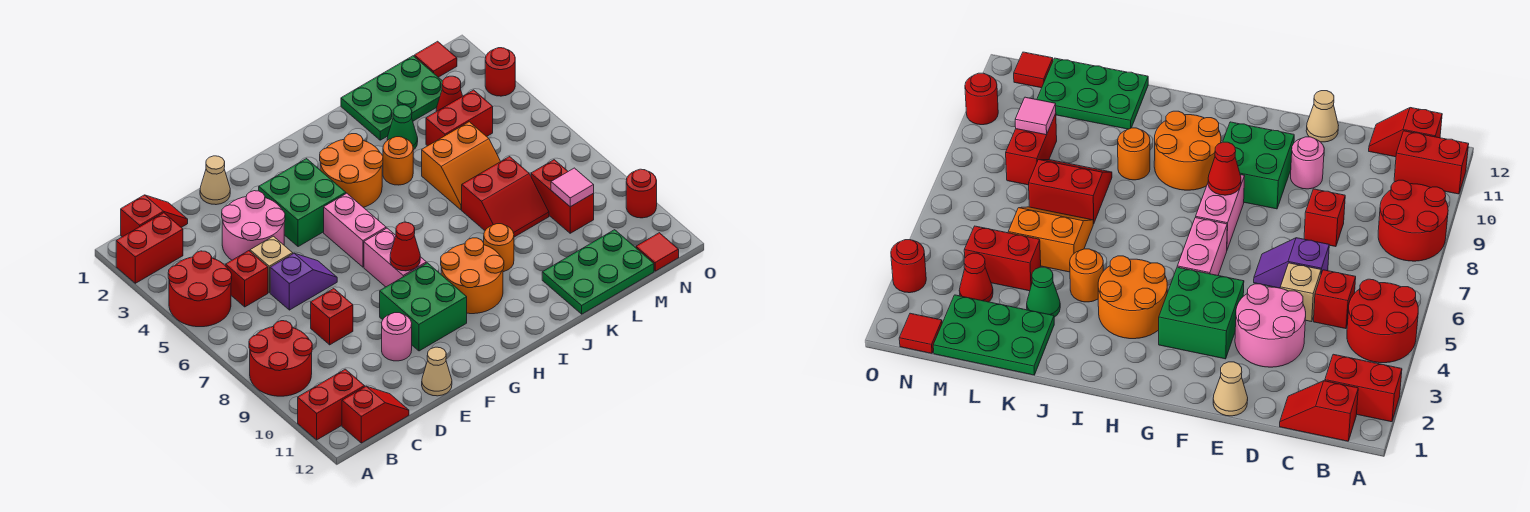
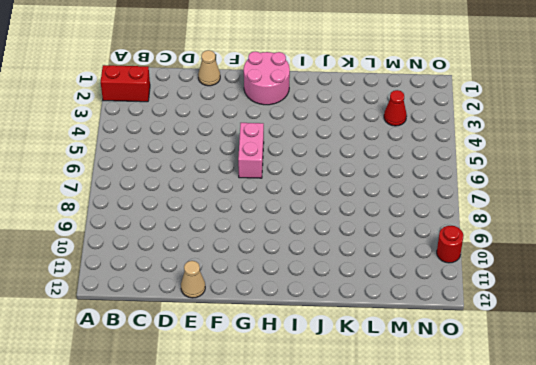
pink 2x2 round brick [244,52,290,105] -> pink 2x2 round brick moved to [222,191,285,260]
none -> red 2x2 round brick [168,251,232,327]
none -> red 2x2 round brick [249,321,312,396]
none -> red 1x2 brick [298,369,365,440]
none -> red 1x2 slope [121,195,188,237]

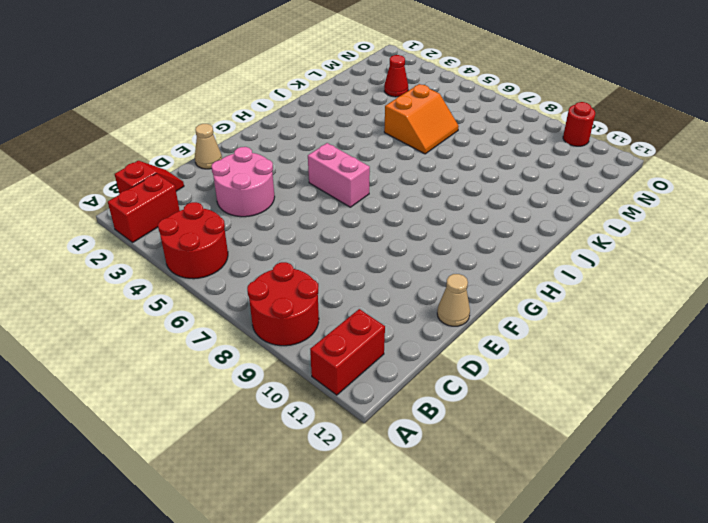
none -> red 1x2 slope [342,386,409,443]
none -> red 1x1 brick [226,251,268,307]
none -> tan 1x1 brick [250,236,293,293]
none -> purple 1x2 slope [270,253,337,310]

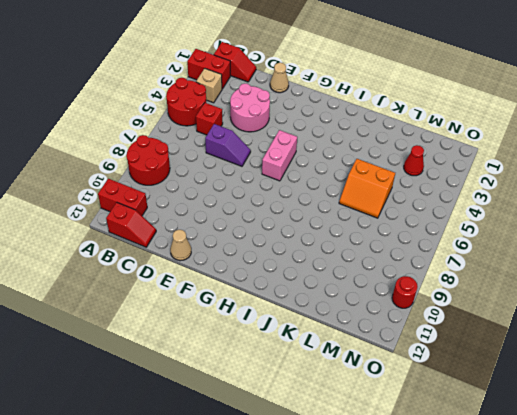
tan 1x1 brick [196,68,222,103] -> tan 1x1 brick moved to [250,236,293,293]
none -> red 1x1 brick [311,289,353,345]
none -> pink 1x1 round brick [382,313,412,361]
none -> green 2x2 brick [259,159,346,247]
none -> green 2x2 brick [380,263,467,351]

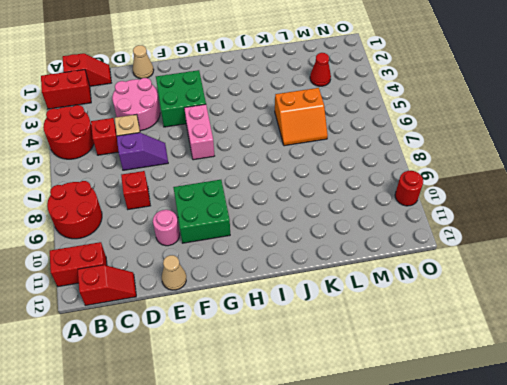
none -> pink 1x2 brick [364,228,426,287]
none -> orange 2x2 round brick [320,134,383,207]
none -> orange 2x2 round brick [441,238,504,314]
none -> orange 1x1 round brick [383,137,413,185]

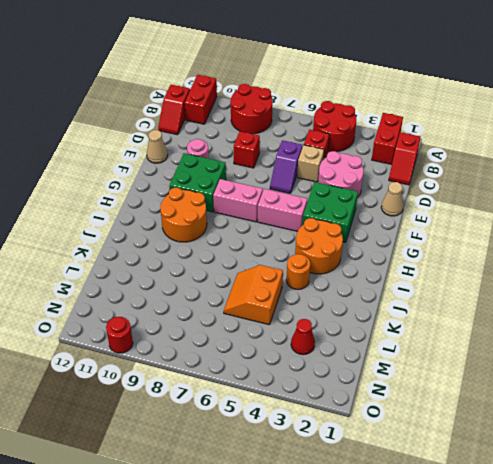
none -> orange 1x1 round brick [484,224,514,272]
none -> green 2x3 plate [341,56,442,140]
none -> green 1x1 cone [387,105,418,150]
none -> red 2x2 slope [462,157,549,237]

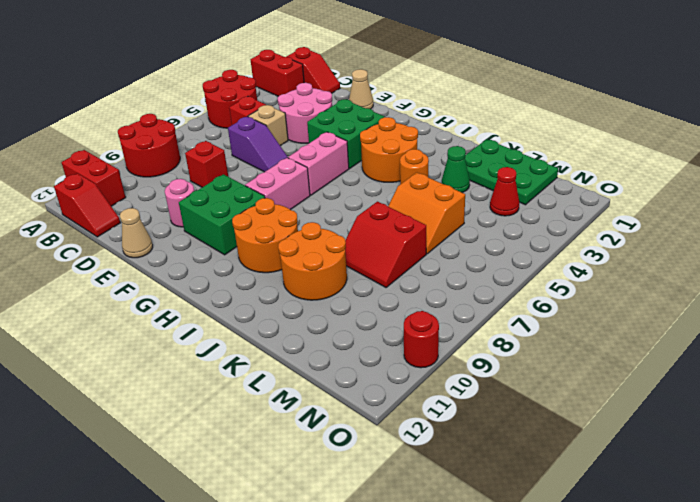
orange 2x2 round brick [278,222,347,300] -> orange 1x1 round brick [484,224,514,272]
none -> green 2x3 plate [542,230,654,314]
none -> red 1x2 brick [426,90,493,146]
none -> red 1x2 brick [531,160,594,233]
none -> red 1x1 tile [414,41,457,77]

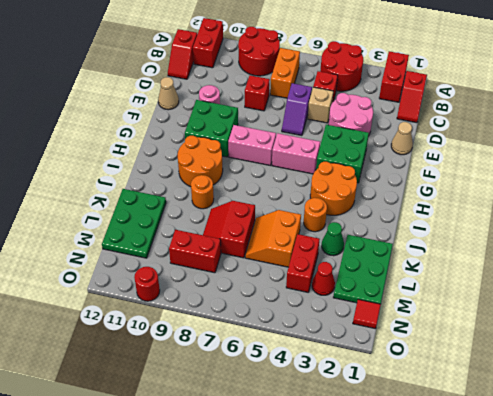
orange 1x2 brick [270,48,300,98] -> none
none -> red 1x1 tile [636,233,679,271]
none -> red 1x1 round brick [485,48,515,96]
none -> red 1x1 cone [390,222,420,271]
none -> pink 1x1 tile [551,168,594,207]

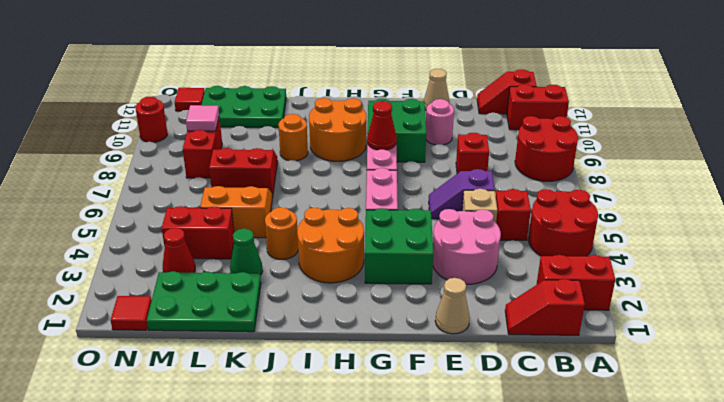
none -> red 1x1 round brick [485,48,515,96]

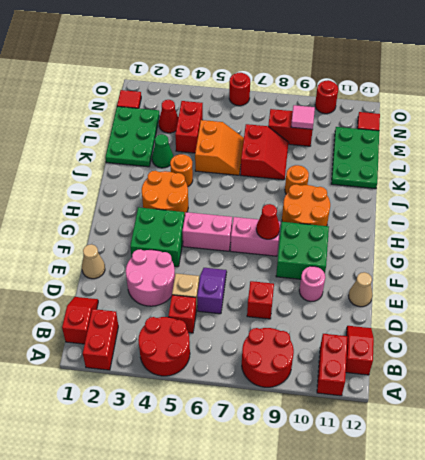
red 1x1 round brick [229,73,250,106] -> red 1x1 round brick moved to [485,48,515,96]

